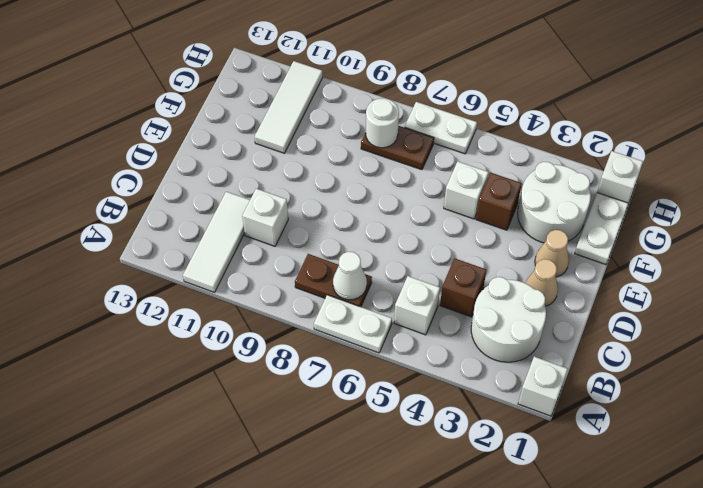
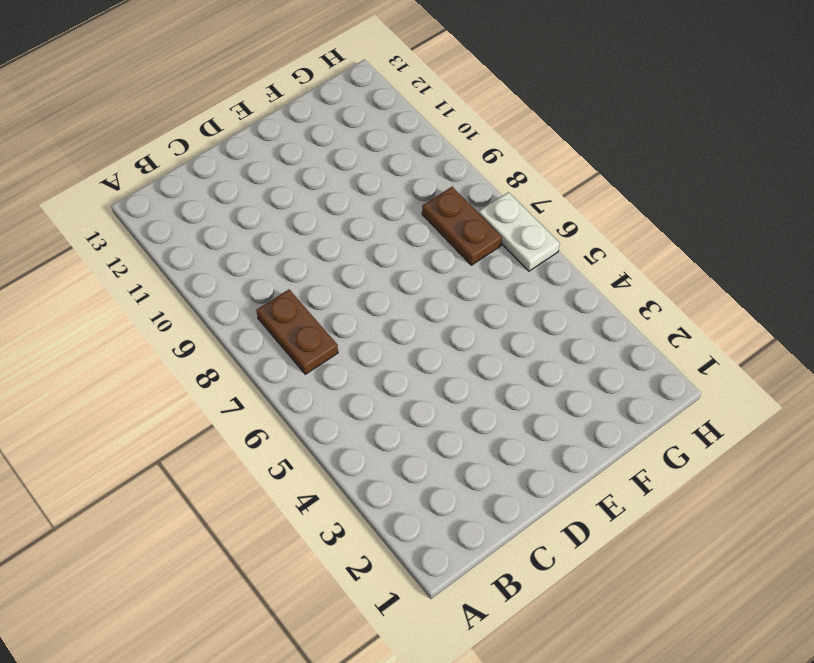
none -> white 1x1 brick [518,357,568,416]
none -> white 1x2 plate [314,295,392,353]
none -> white 1x3 tile [183,192,250,292]

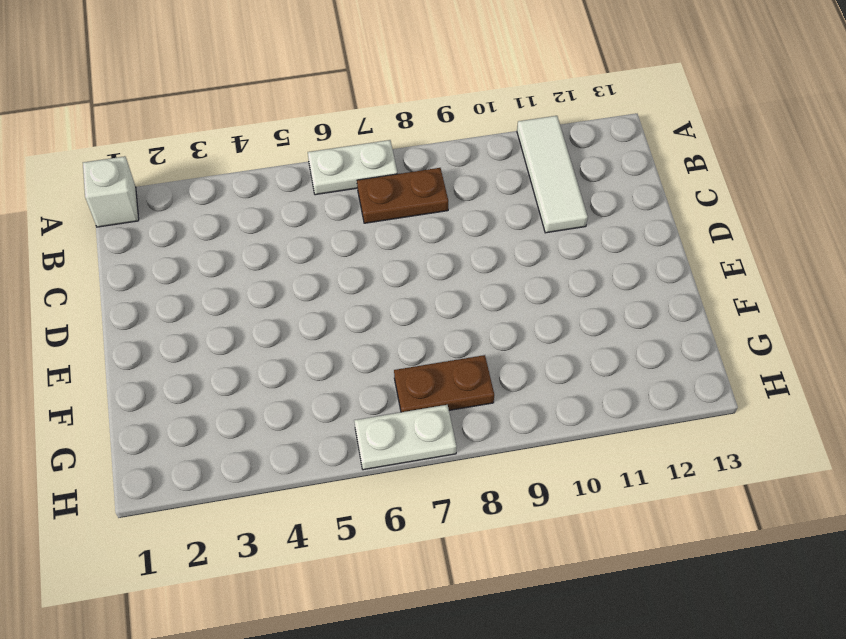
none -> white 2x2 round brick [471,277,546,362]
none -> white 1x1 brick [394,276,440,335]
none -> brown 1x1 brick [440,258,486,317]

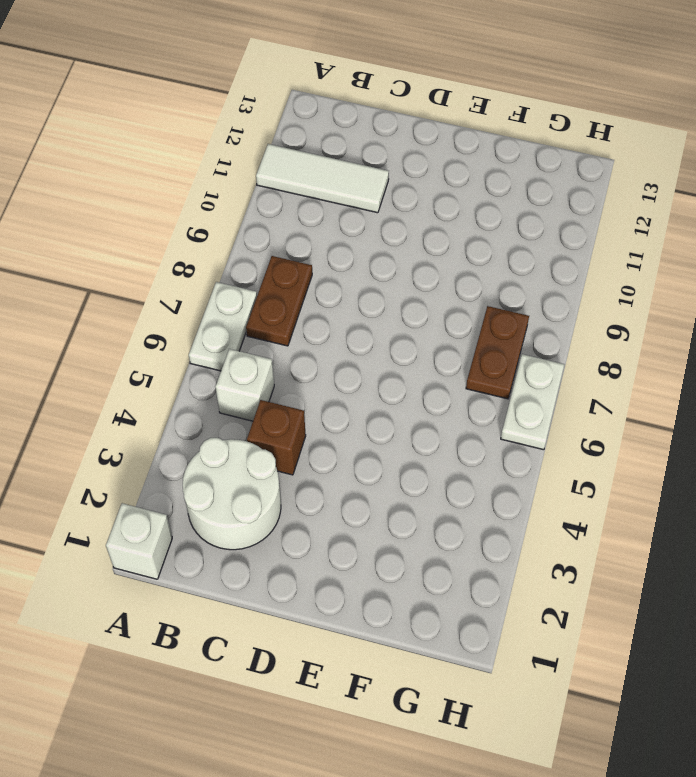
none -> white 1x1 brick [242,189,288,246]
none -> tan 1x1 cone [525,259,558,306]
none -> tan 1x1 cone [535,230,569,277]

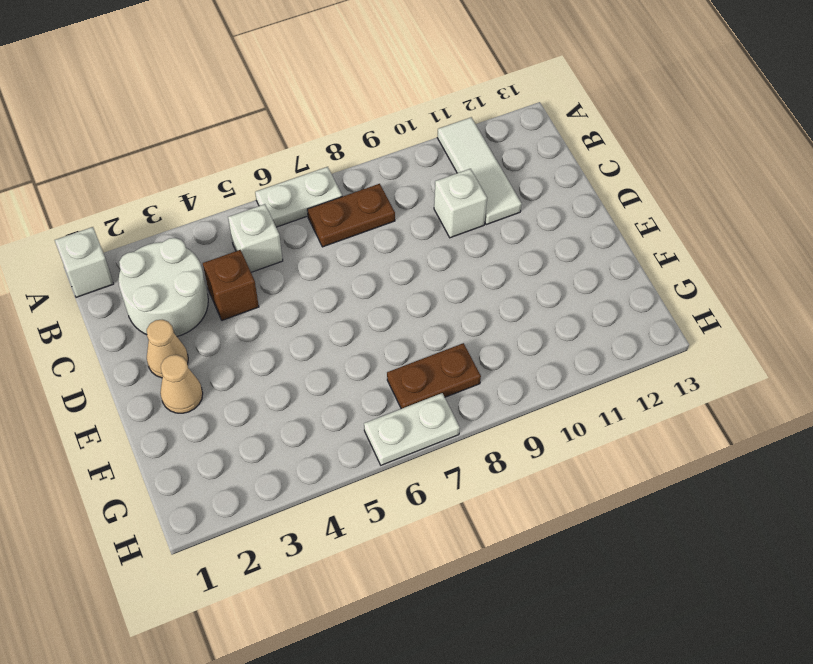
none -> white 1x2 plate [575,193,629,264]
none -> white 2x2 round brick [518,162,591,243]
none -> brown 1x1 brick [476,173,522,230]

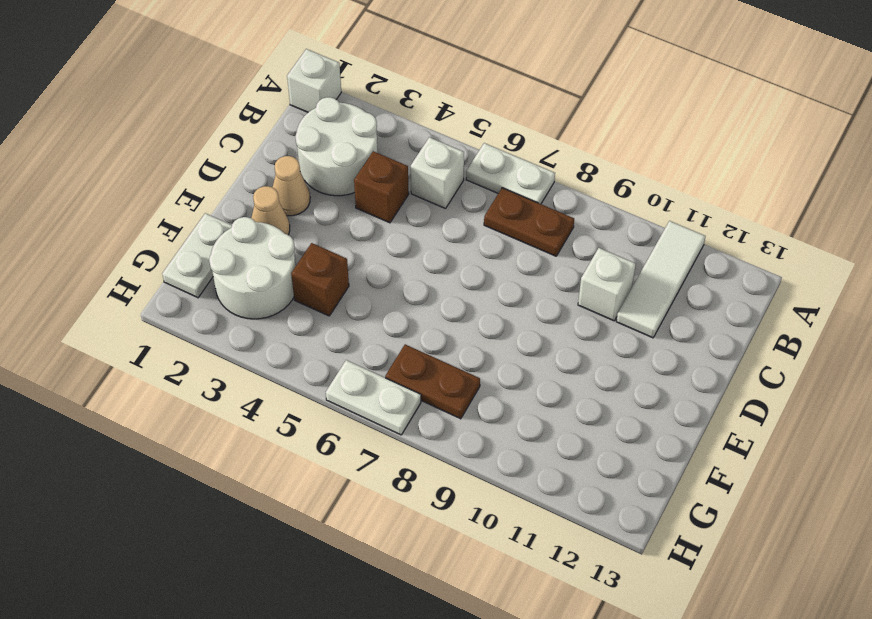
none -> white 1x1 brick [444,161,489,219]
none -> white 1x3 tile [255,61,323,153]
none -> white 1x1 brick [597,151,643,203]

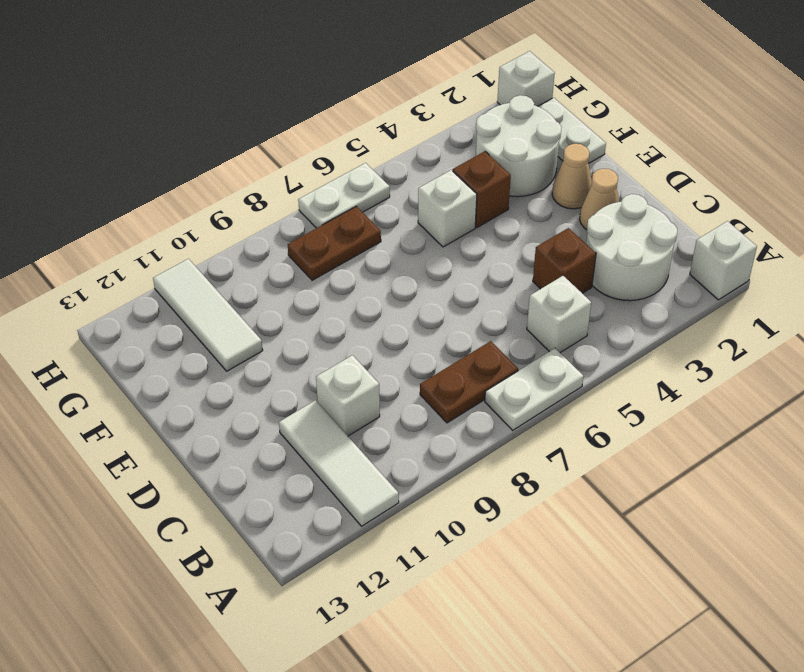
none -> white 1x1 cone [333,252,367,300]
none -> white 1x1 round brick [366,98,399,148]

